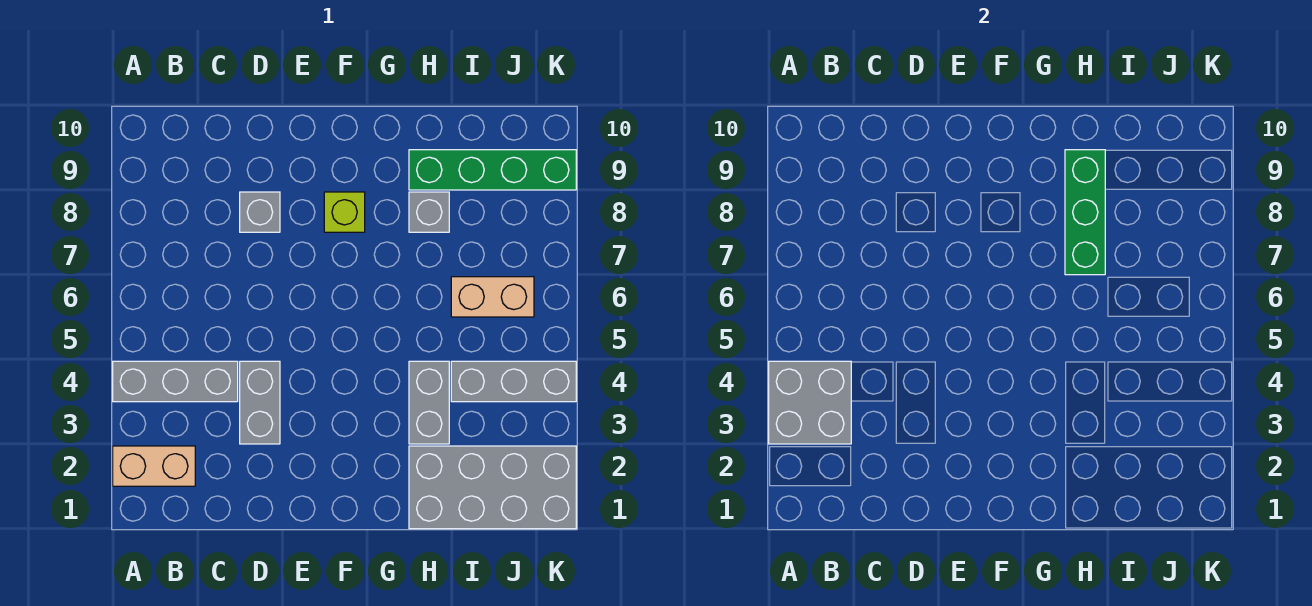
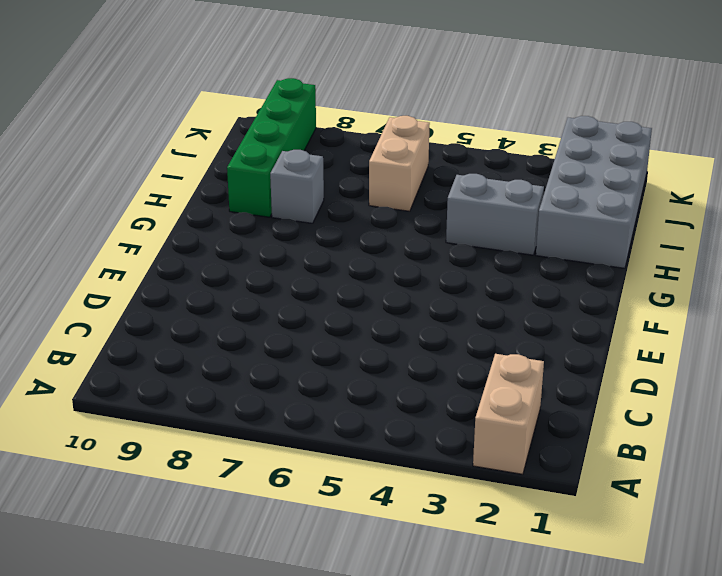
none -> grey 1x3 brick [113,361,238,402]
none -> grey 1x2 brick [240,361,280,444]
none -> grey 1x1 brick [240,192,280,232]

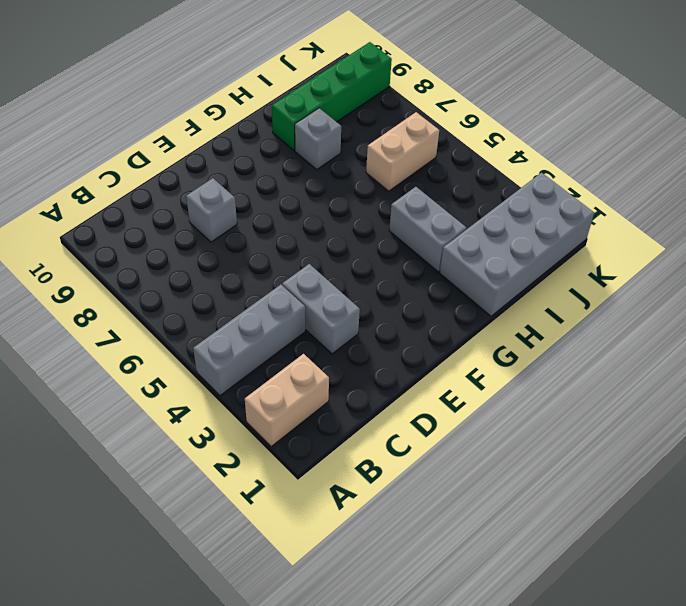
none -> lime 1x1 brick [324,192,365,232]
none -> grey 1x3 brick [451,361,576,402]
none -> grey 2x2 brick [769,361,851,444]

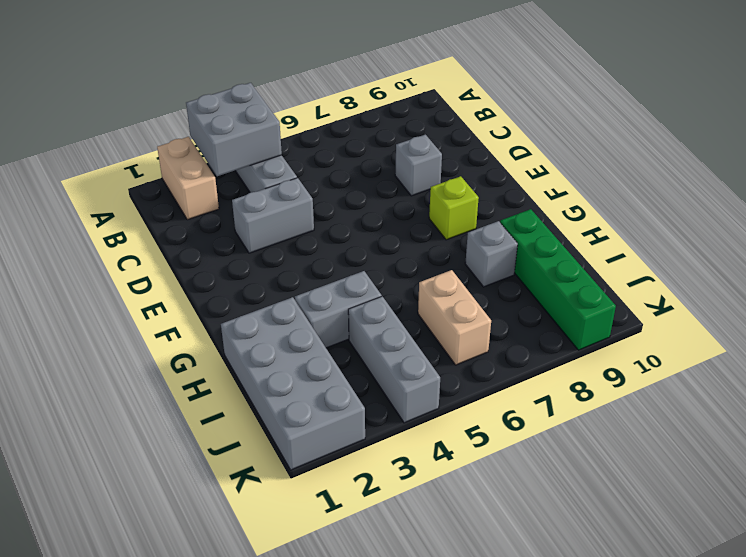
none -> green 1x3 brick [1065,150,1105,275]

